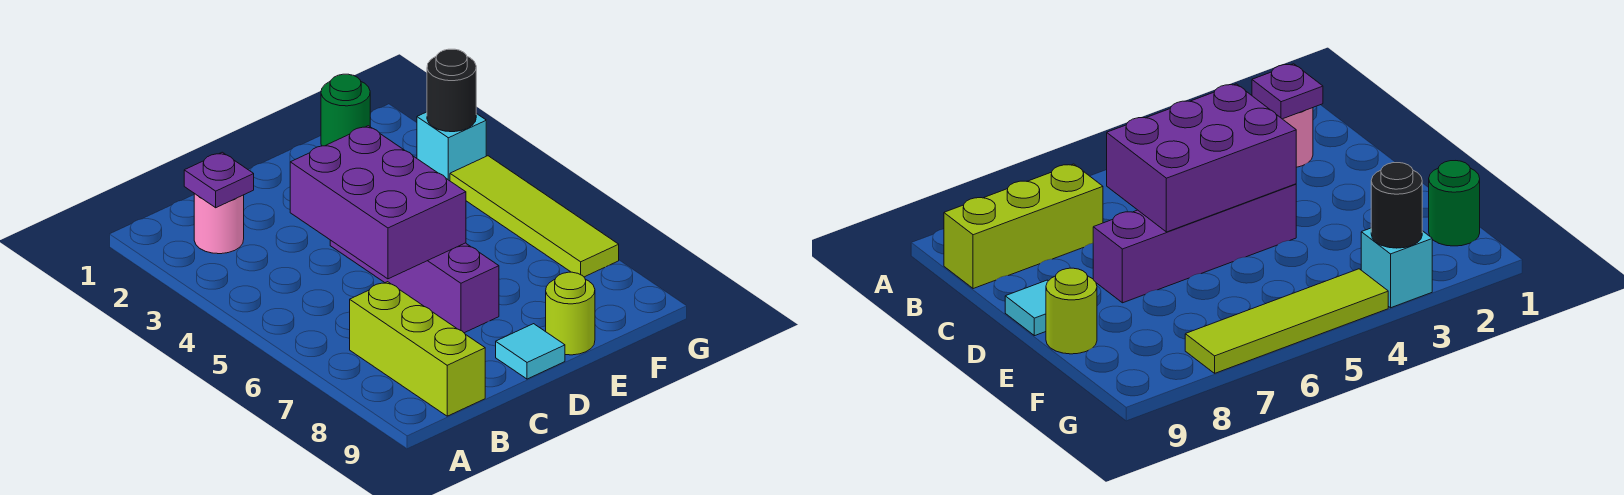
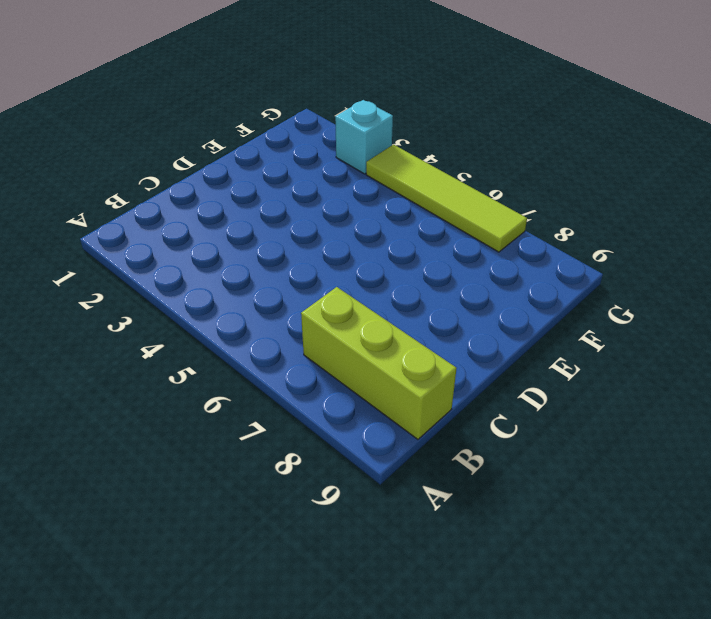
none -> pink 1x1 round brick [194,194,244,254]
none -> purple 1x4 brick [330,240,499,333]

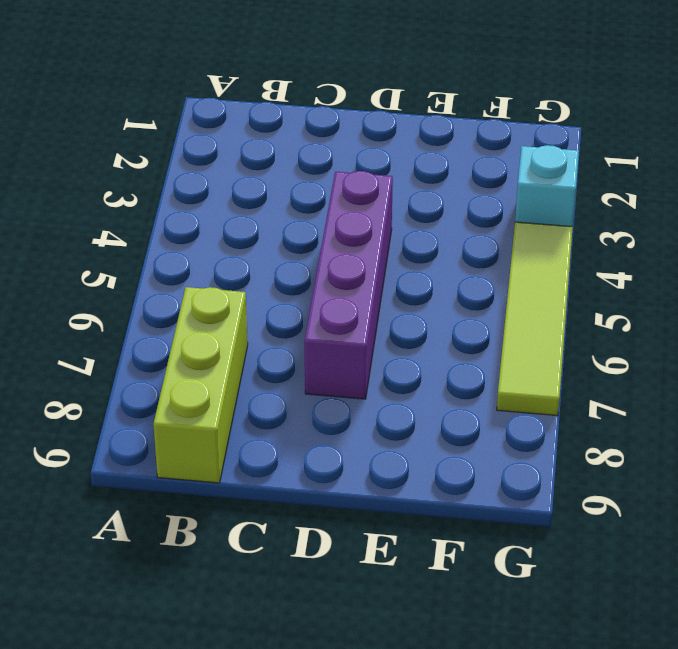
none -> pink 1x1 round brick [194,194,244,254]
none -> cyan 1x1 tile [496,324,565,379]

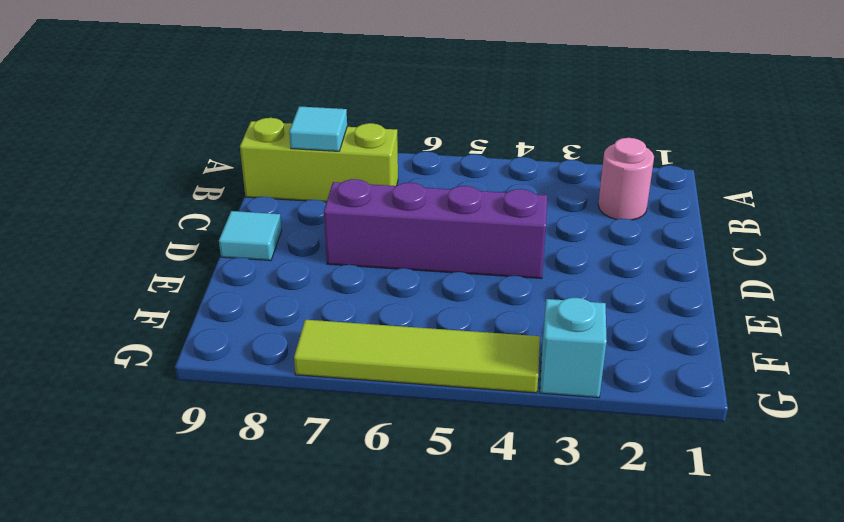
cyan 1x1 tile [289,106,347,151] -> none
none -> lime 1x1 round brick [546,272,595,355]
none -> green 1x1 round brick [321,74,370,146]

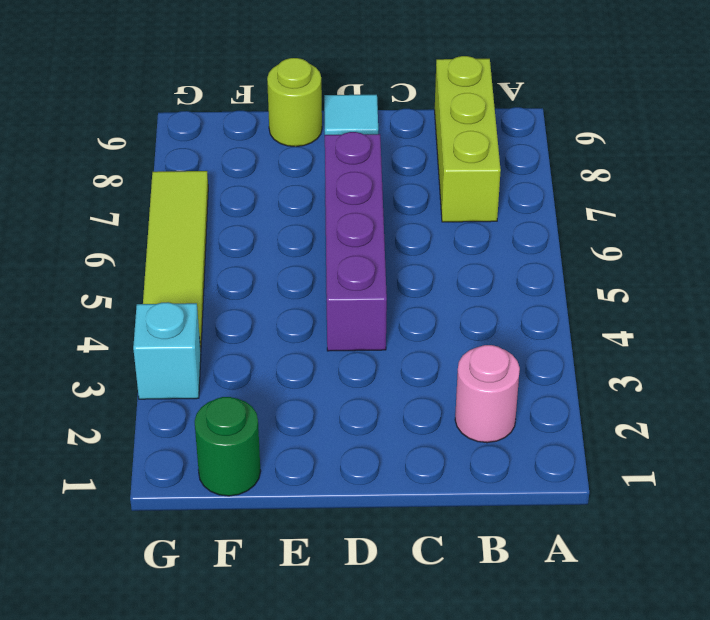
none -> purple 1x1 plate [184,152,254,208]
none -> purple 2x3 brick [290,126,466,279]

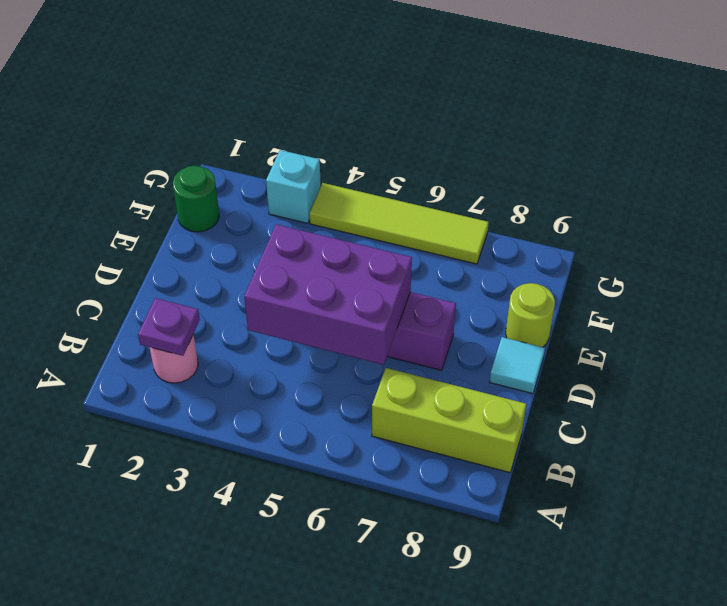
none -> black 1x1 round brick [427,49,476,132]

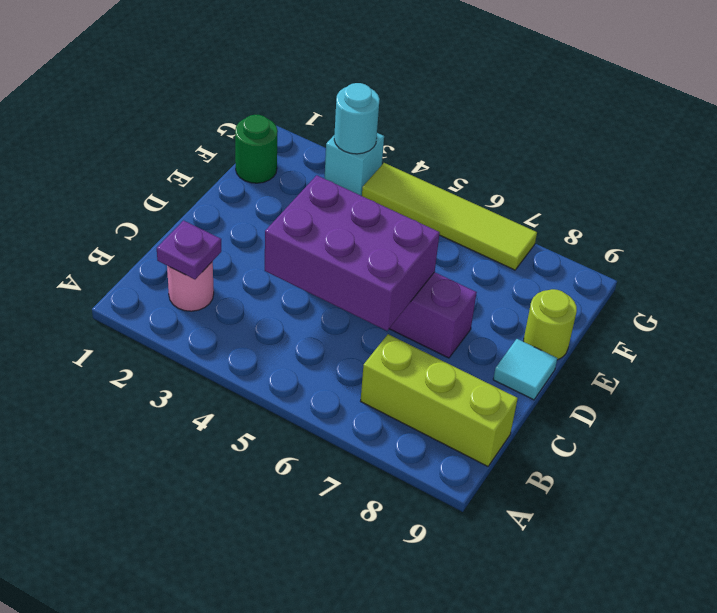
cyan 1x1 round brick [334,83,380,154] -> black 1x1 round brick [427,49,476,132]

